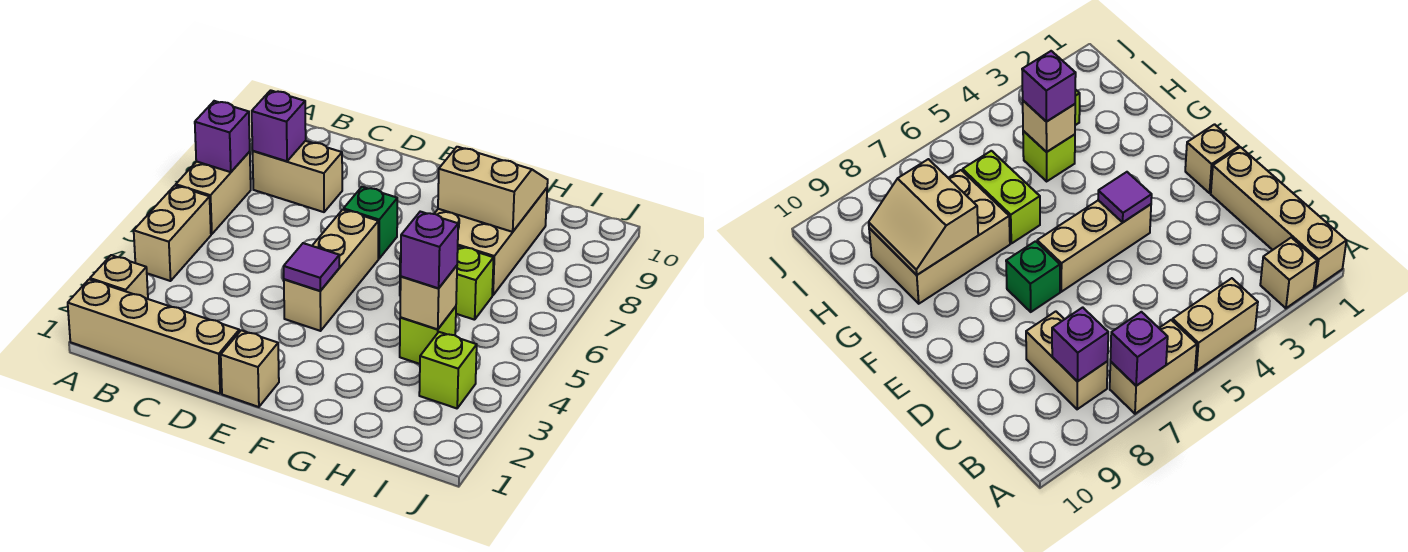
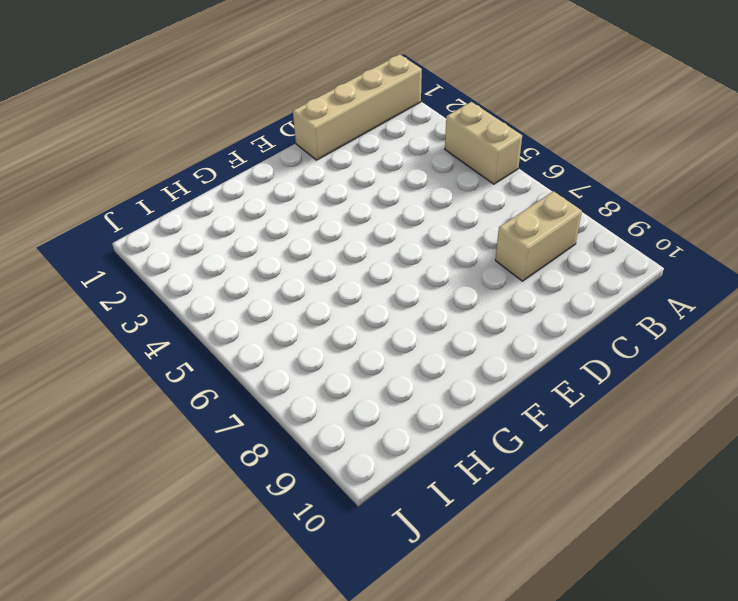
none -> tan 1x1 brick [90,255,148,299]
none -> tan 1x2 brick [176,151,251,234]
none -> tan 1x1 brick [221,330,279,407]

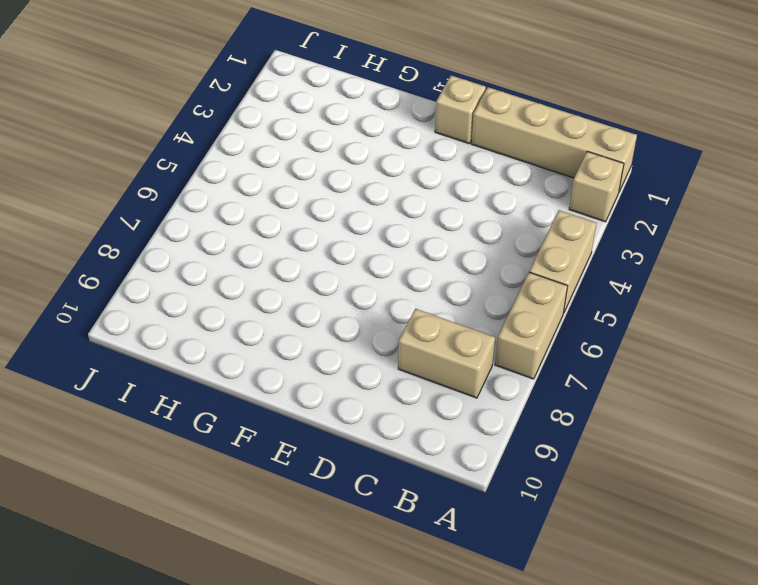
none -> tan 1x3 brick [284,210,378,331]
none -> green 1x1 brick [344,187,397,259]
none -> lime 1x2 brick [400,246,494,320]

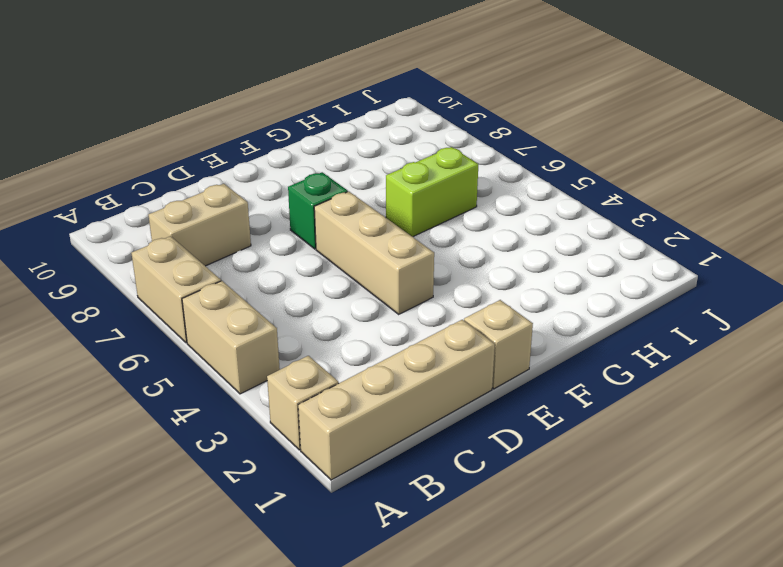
none -> tan 2x3 brick [434,188,547,295]
none -> lime 1x1 brick [400,307,456,364]
none -> lime 1x1 brick [419,332,477,408]

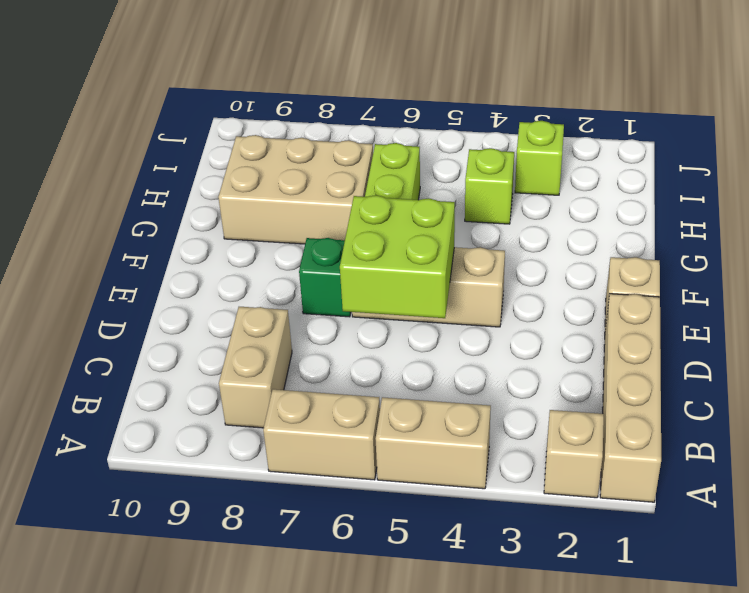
lime 2x2 brick [340,195,455,318] -> none
none -> purple 1x1 brick [195,101,250,172]
none -> purple 1x1 brick [252,90,306,161]
none -> purple 1x1 tile [284,243,339,291]

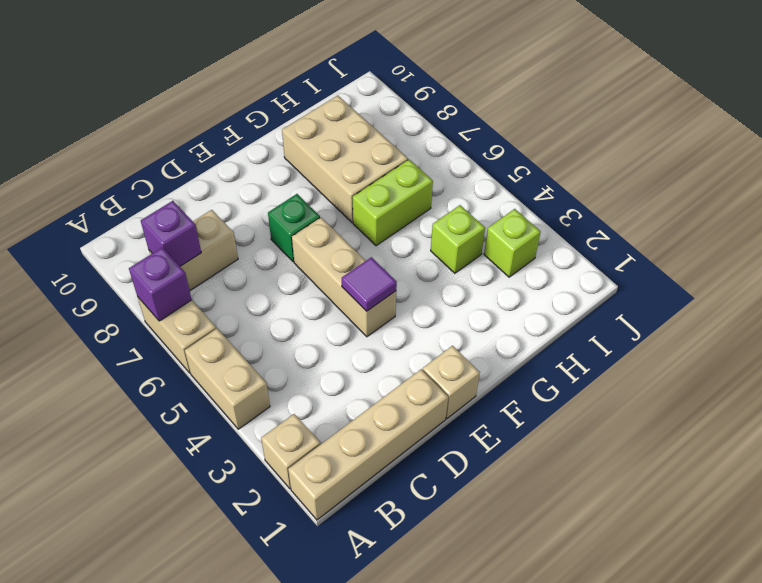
none -> tan 2x2 slope [438,147,548,232]
none -> tan 1x1 brick [400,266,457,329]
none -> purple 1x1 brick [401,212,458,288]

